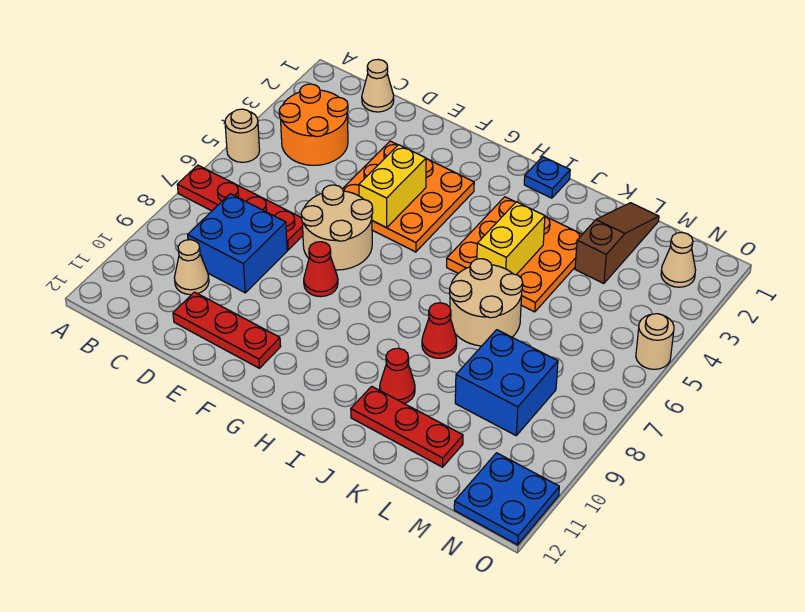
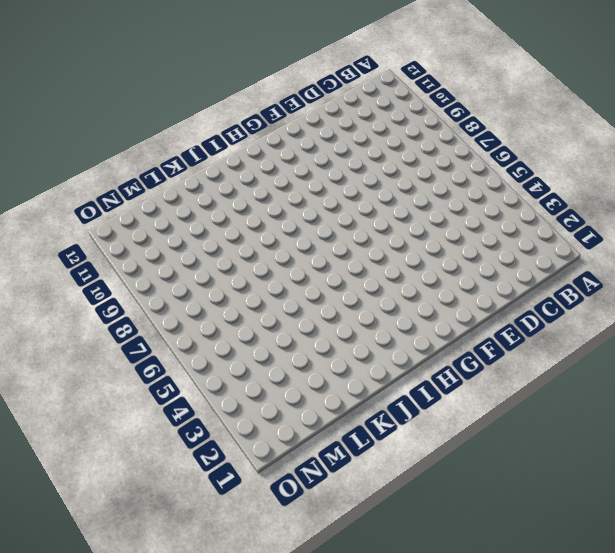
none -> tan 1x1 round brick [225,109,260,162]
none -> red 1x4 plate [177,165,303,250]
none -> orange 2x2 round brick [279,84,348,165]

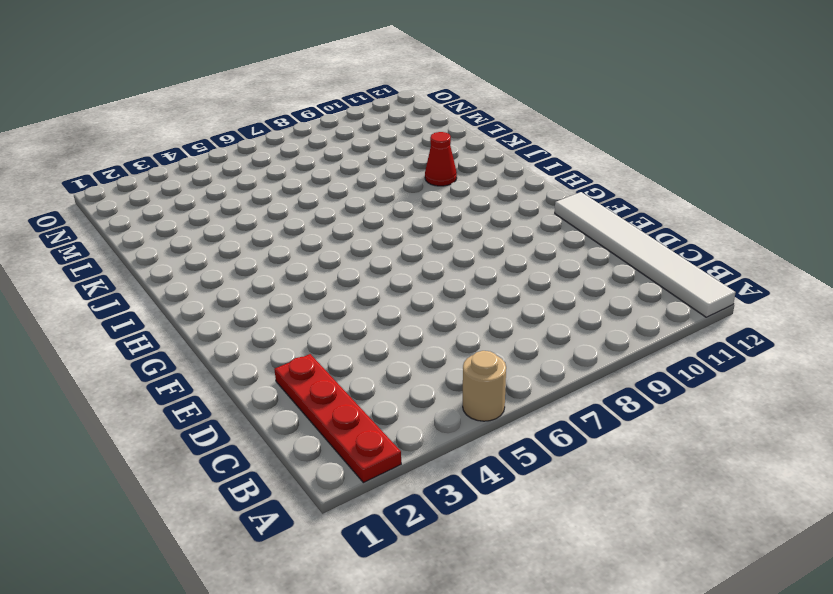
red 1x4 plate [274,354,401,483] -> red 1x4 plate moved to [177,165,303,250]
white 1x6 tile [555,192,736,317] -> none
none -> orange 2x2 round brick [279,84,348,165]
none -> tan 1x1 cone [362,59,394,112]
none -> blue 2x2 brick [188,194,287,293]

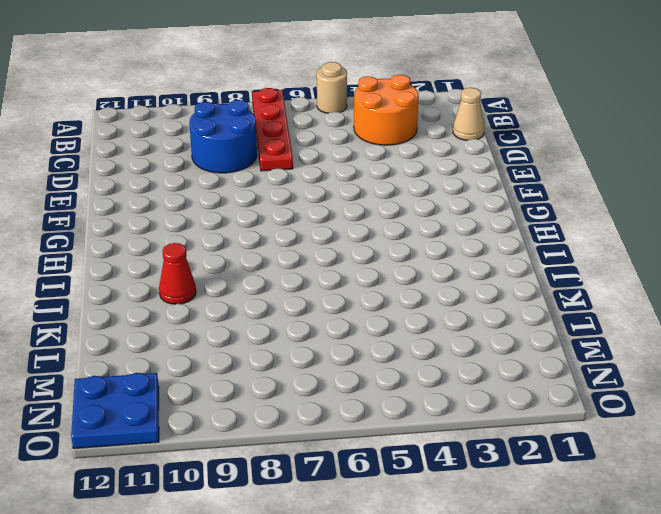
blue 2x2 round brick [189,100,257,173] -> blue 2x2 brick [188,194,287,293]
none -> tan 1x1 cone [174,240,209,295]
none -> red 1x3 plate [173,292,281,368]
none -> orange 3x3 plate [343,141,474,252]

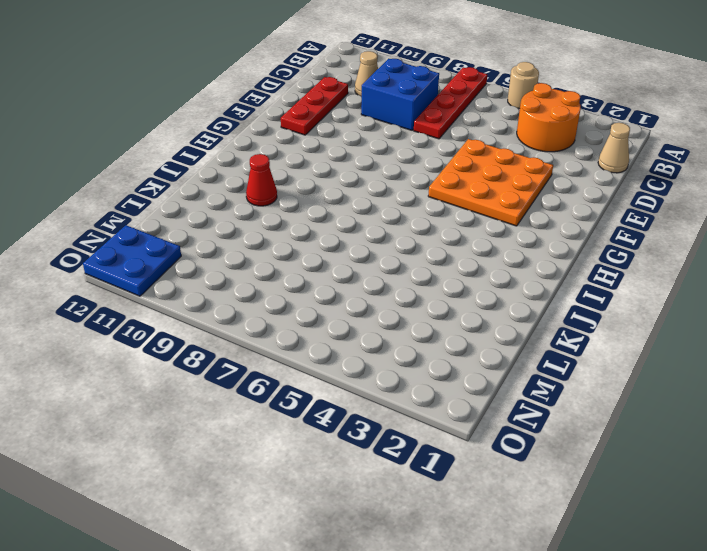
none -> tan 2x2 round brick [301,185,373,270]
none -> red 1x1 cone [304,242,338,297]
none -> blue 1x1 plate [524,157,570,198]

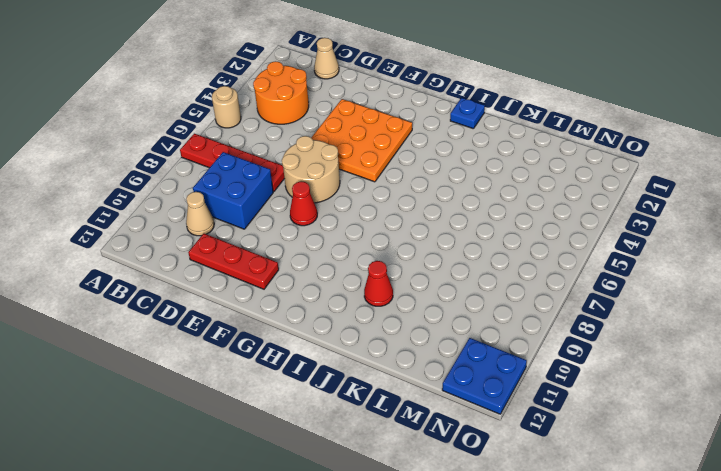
none -> orange 3x3 plate [447,197,582,312]
none -> tan 2x2 round brick [449,259,523,346]
none -> red 1x1 cone [422,303,457,358]

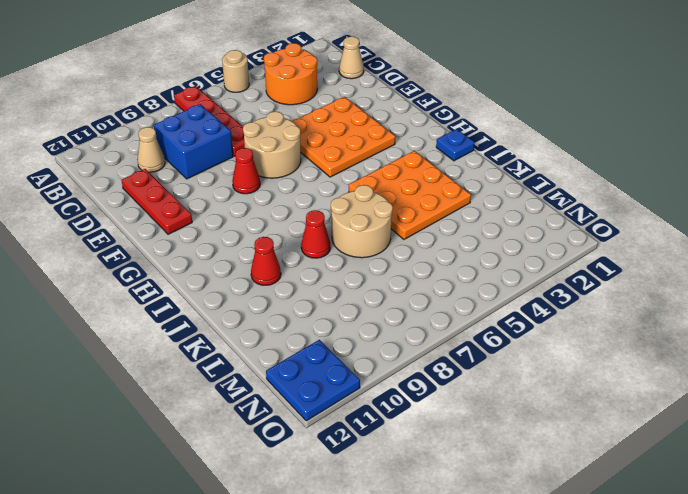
none -> red 1x3 plate [351,386,463,467]
none -> brown 1x3 slope [575,203,659,284]
none -> blue 2x2 brick [455,330,558,435]

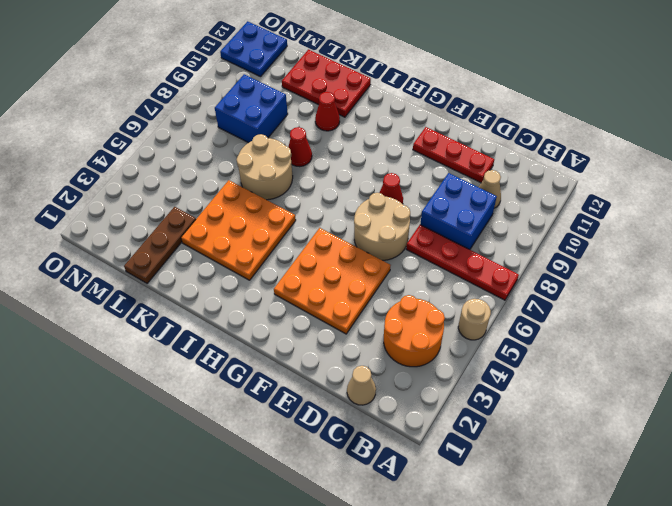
red 2x3 plate [282,50,371,117] -> red 1x3 plate [351,386,463,467]
brown 1x3 plate [124,207,196,284] -> brown 1x3 slope [575,203,659,284]
none -> blue 1x1 plate [524,157,570,198]
none -> tan 1x1 cone [661,232,696,287]
none -> tan 1x1 round brick [636,314,674,369]

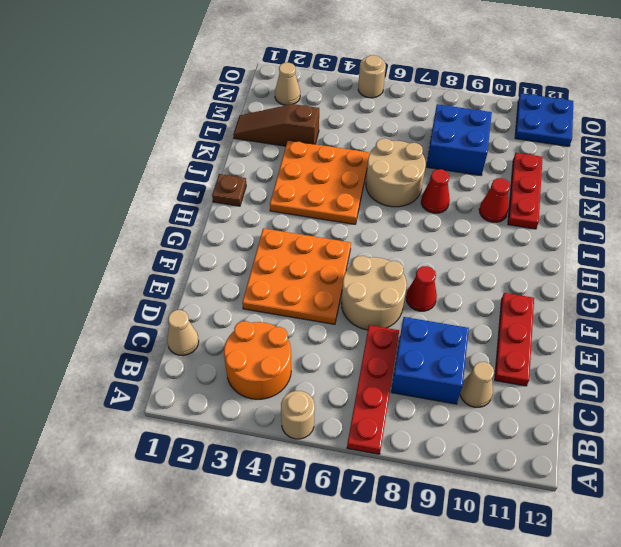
brown 1x1 plate [212,174,246,206] -> blue 1x1 plate [524,157,570,198]
none -> yellow 1x2 brick [359,145,426,228]
none -> yellow 1x2 brick [477,202,545,275]

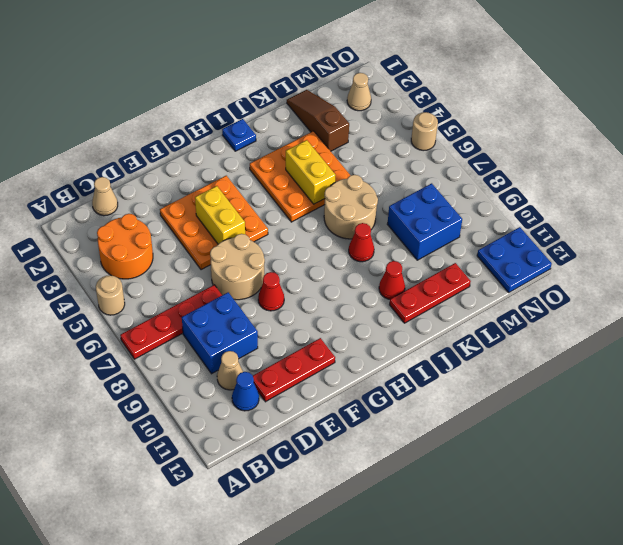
blue 1x1 cone [232,372,259,411] -> none

